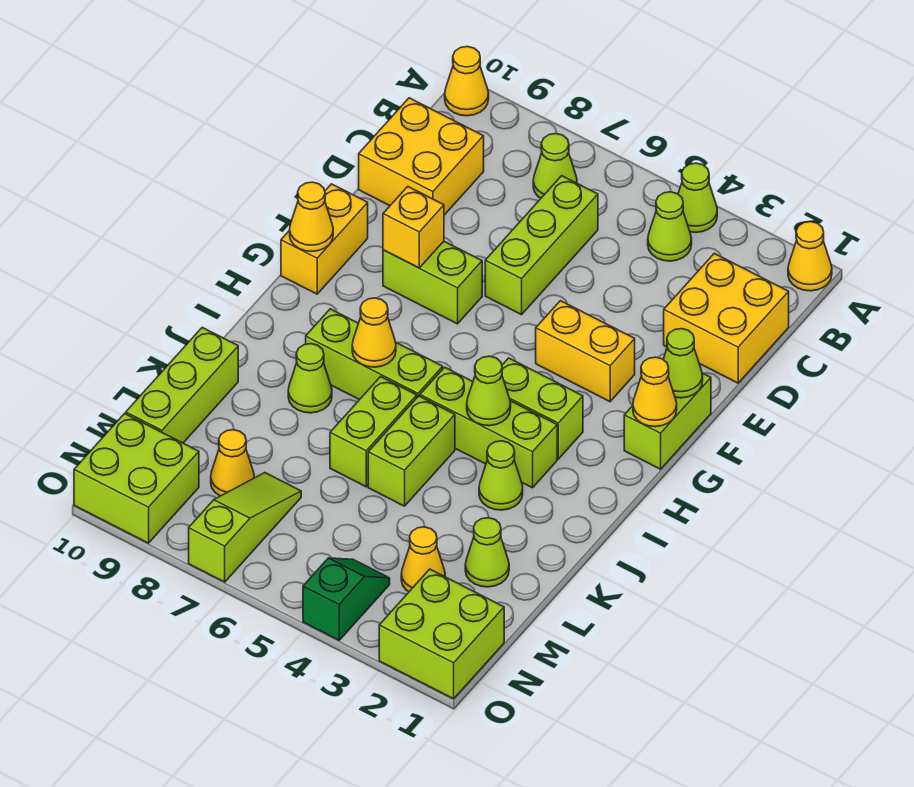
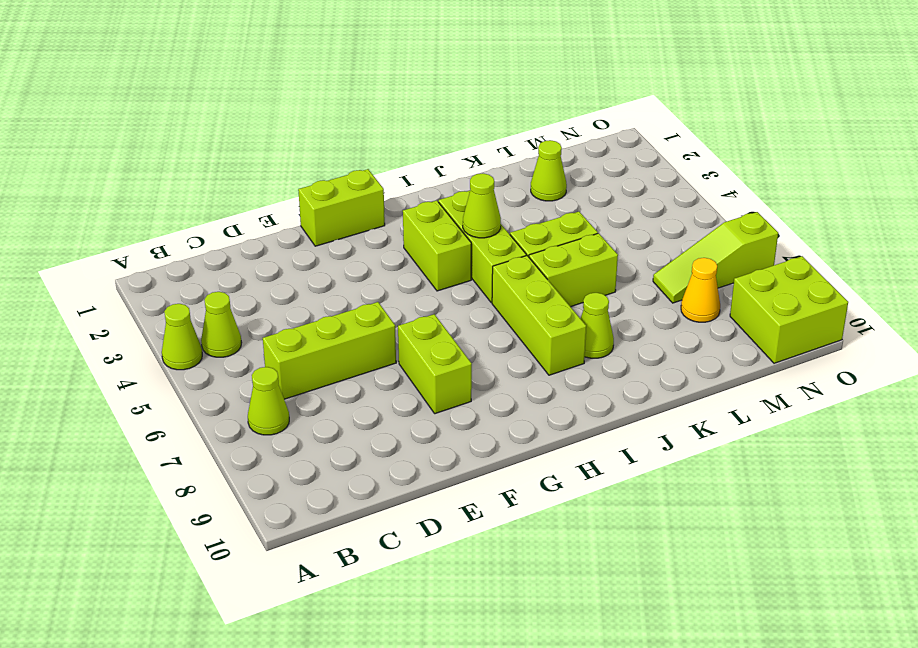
none -> yellow 1x1 cone [788,222,832,291]
none -> yellow 1x1 cone [445,47,489,116]
none -> yellow 2x2 brick [664,253,789,383]
none -> yellow 2x2 brick [359,98,484,215]

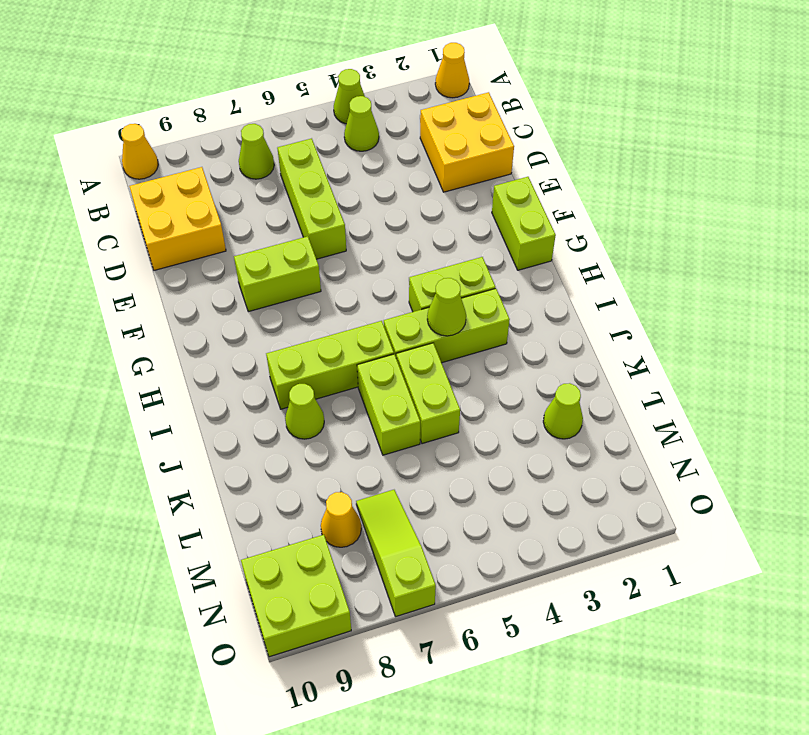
none -> yellow 1x2 brick [536,301,635,402]
none -> yellow 1x2 brick [281,184,368,294]
none -> lime 1x1 cone [479,441,523,510]
none -> lime 1x3 brick [126,327,238,443]

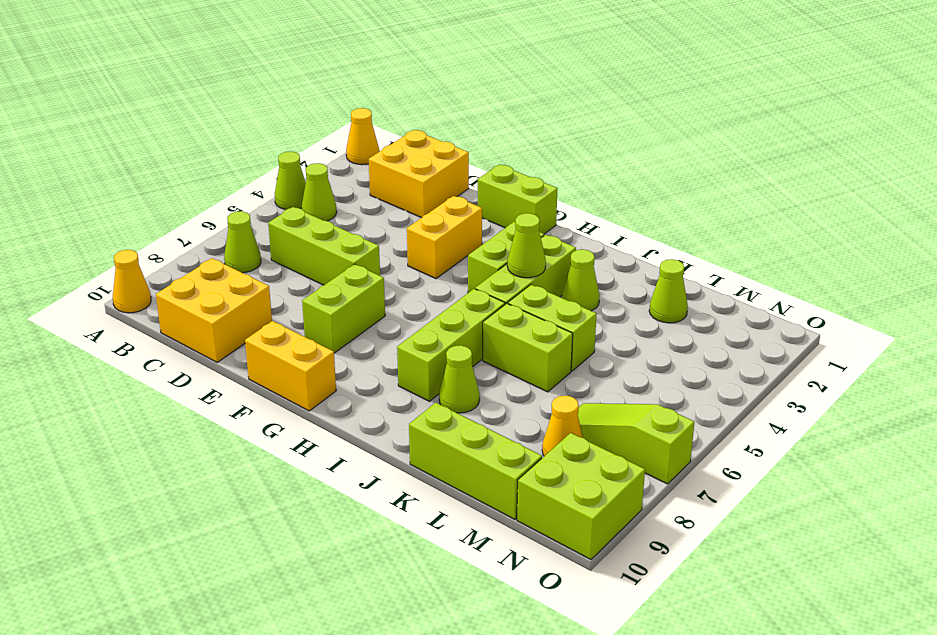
none -> yellow 1x1 cone [401,527,445,592]
none -> lime 2x2 brick [379,569,504,699]
none -> green 1x2 slope [303,558,390,640]
none -> lime 1x1 cone [663,329,703,398]

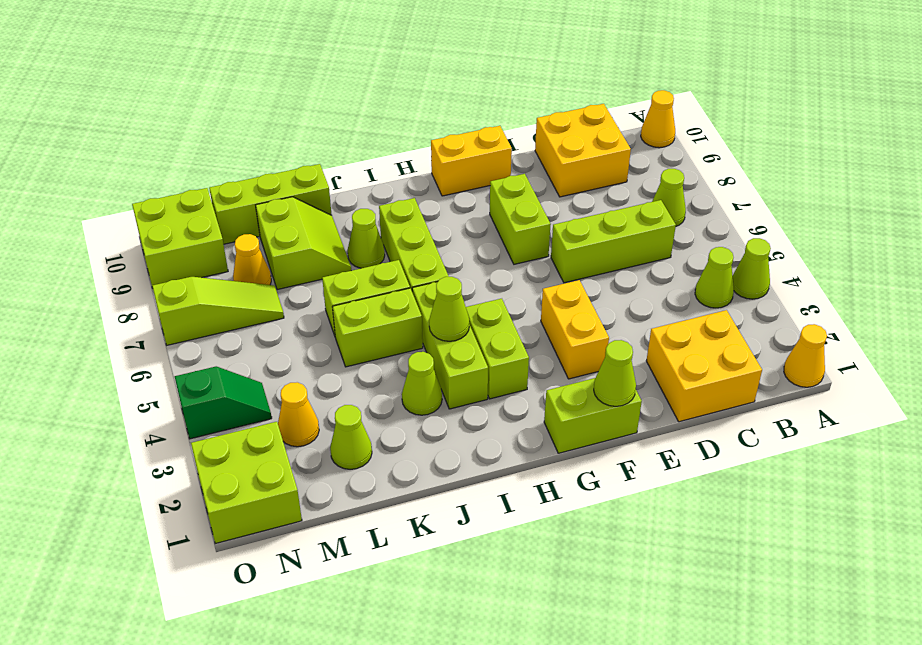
lime 2x2 slope [256,197,351,290] -> none
none -> yellow 1x1 brick [383,187,444,268]
none -> yellow 1x1 cone [633,357,677,427]
none -> yellow 1x1 cone [290,182,333,251]
none -> yellow 1x1 cone [352,298,396,367]

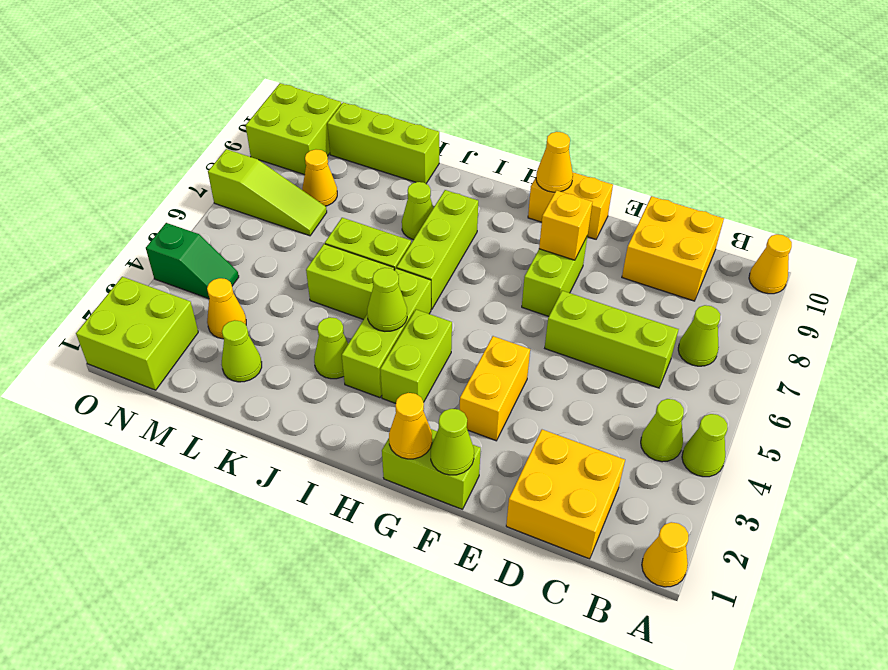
none -> yellow 1x1 cone [352,298,396,367]

